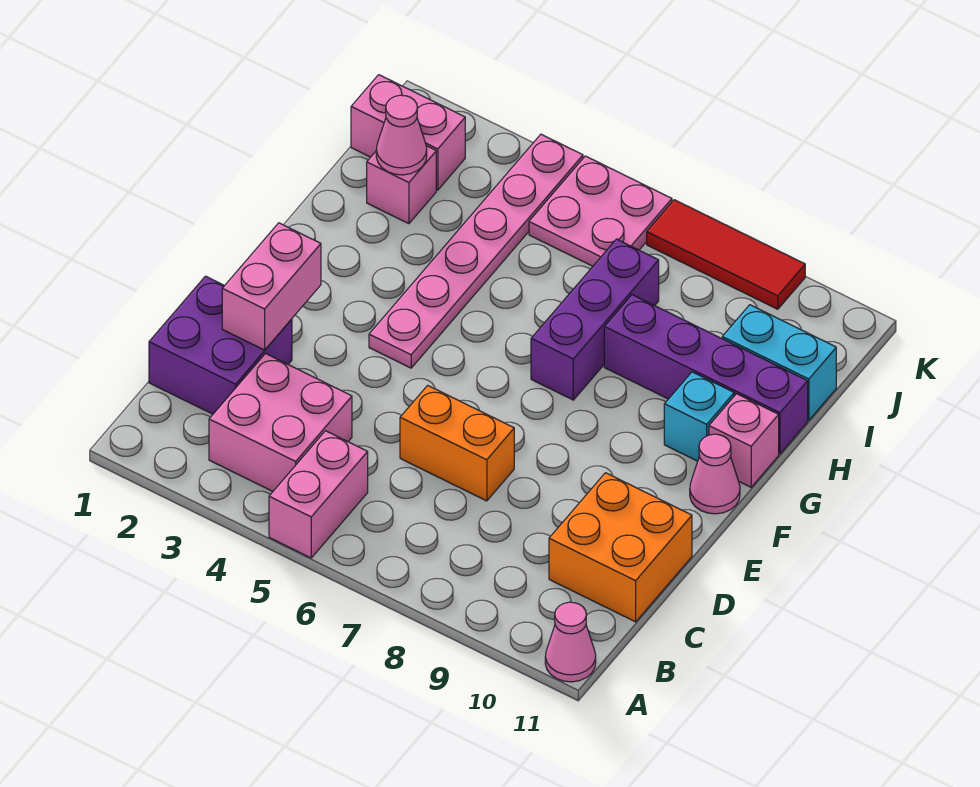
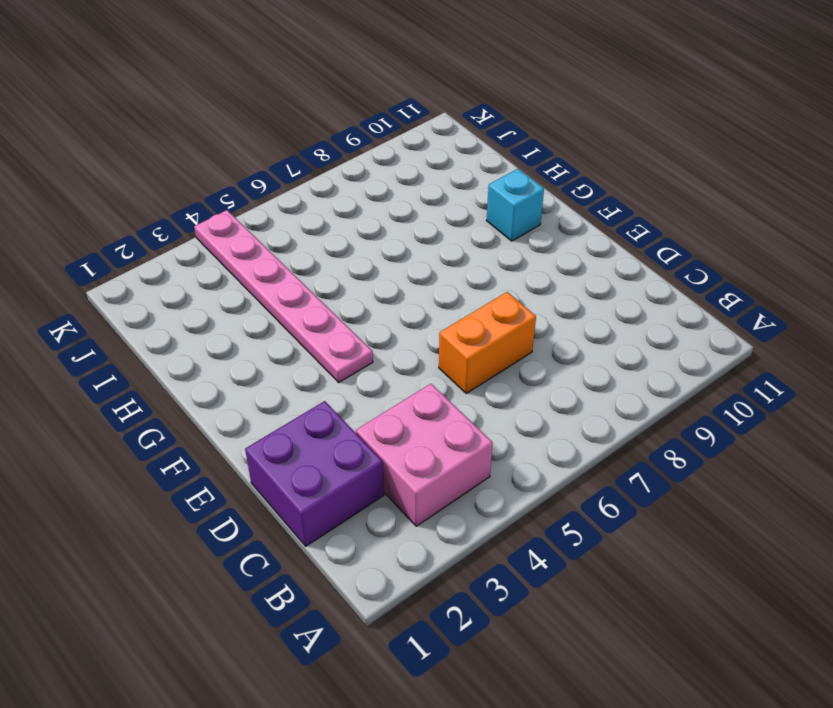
none -> pink 1x2 brick [269,431,368,558]
none -> pink 1x1 cone [545,602,596,682]
none -> orange 2x2 brick [549,473,692,622]

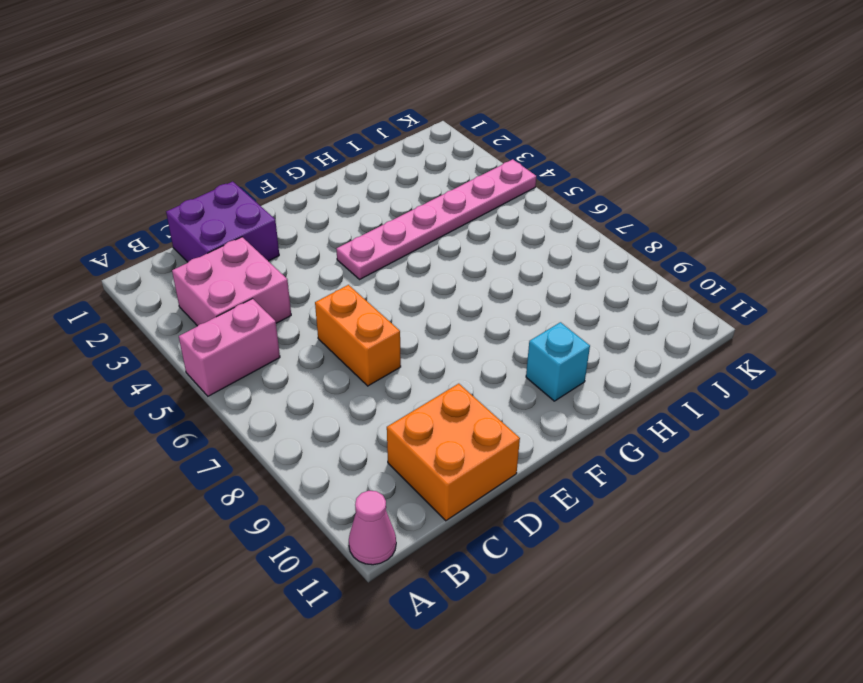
none -> pink 1x1 cone [690,434,740,514]
none -> purple 1x3 brick [531,239,659,400]
none -> pink 1x1 brick [709,394,779,487]

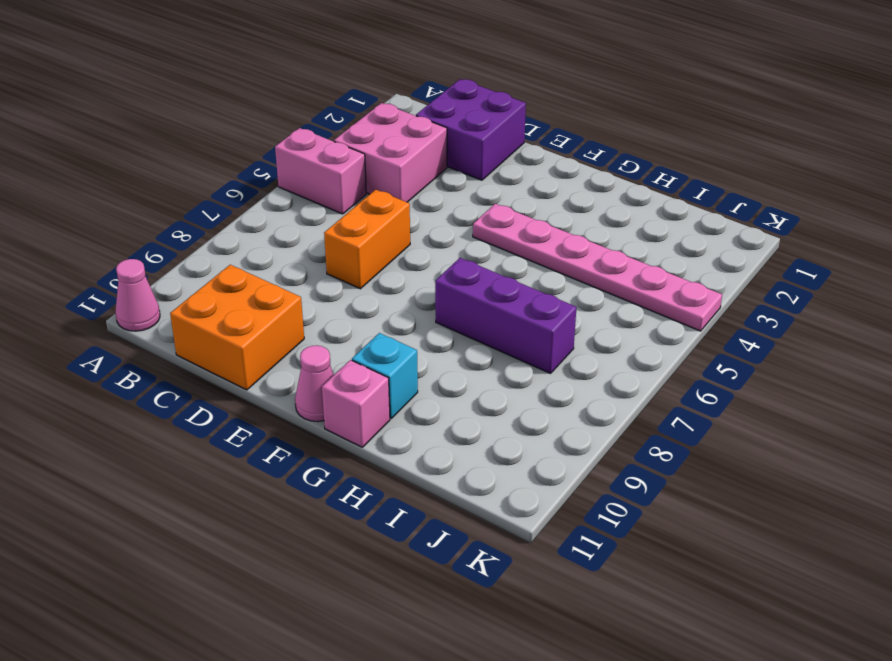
none -> purple 1x4 brick [604,295,808,454]
none -> pink 1x1 brick [367,146,436,224]
none -> cyan 1x2 brick [722,305,836,420]

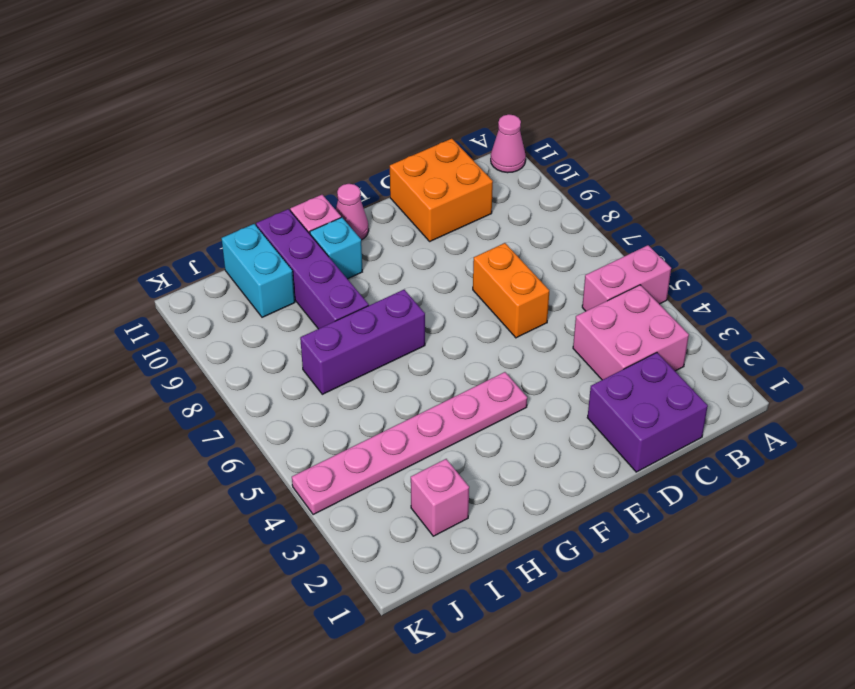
none -> pink 1x2 brick [351,75,465,190]
none -> pink 2x2 plate [529,156,672,266]
none -> red 1x3 tile [647,200,805,309]

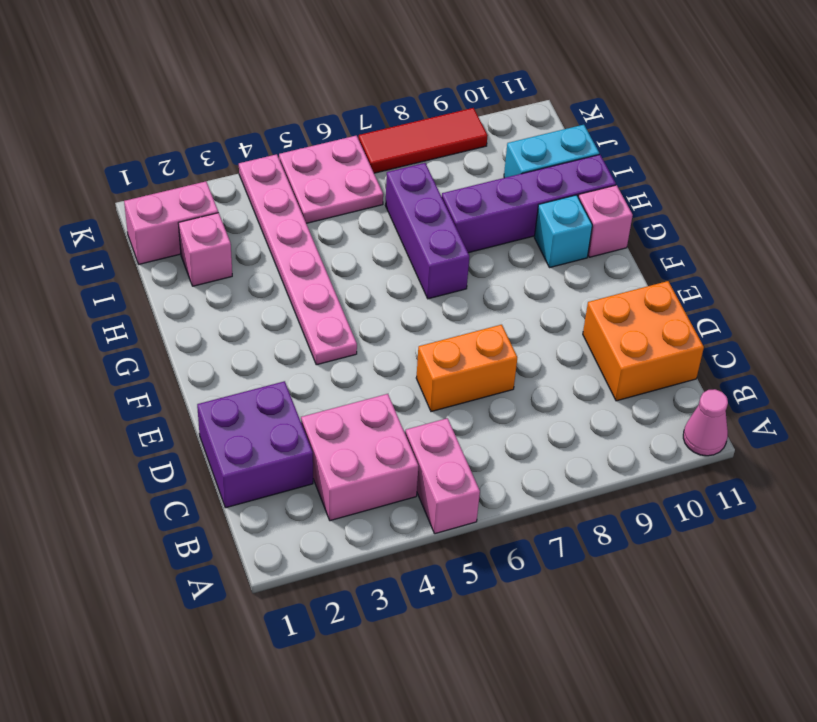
none -> pink 1x1 cone [690,434,740,514]
none -> pink 1x2 brick [222,223,321,350]
none -> pink 1x1 cone [376,95,427,175]

